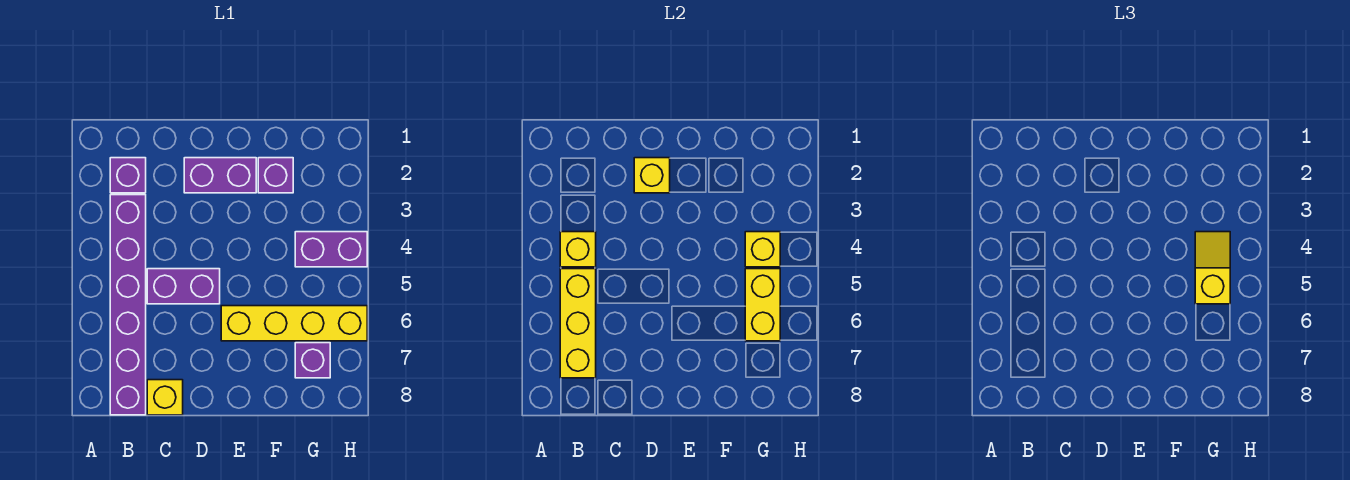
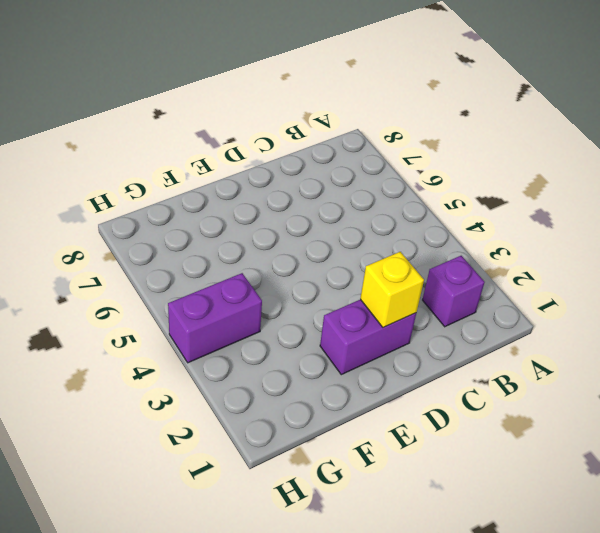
none -> purple 1x6 brick [110,195,146,415]
none -> purple 1x2 brick [147,269,220,304]
none -> yellow 1x1 brick [147,380,183,415]

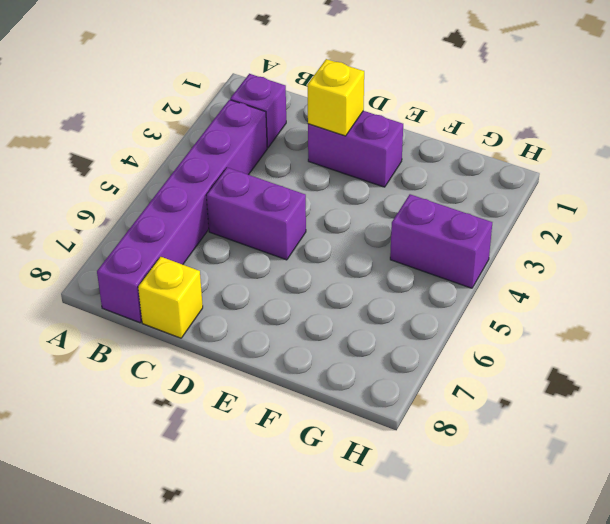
none -> yellow 1x4 brick [221,306,367,341]
none -> purple 1x1 brick [258,158,293,193]
none -> purple 1x1 brick [295,343,330,378]

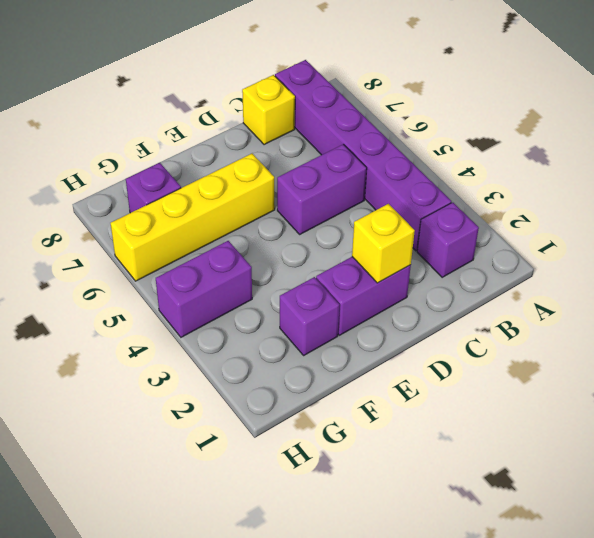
none -> yellow 1x1 brick [560,232,596,267]
none -> yellow 1x3 brick [560,269,596,378]
none -> yellow 1x1 brick [745,232,780,267]

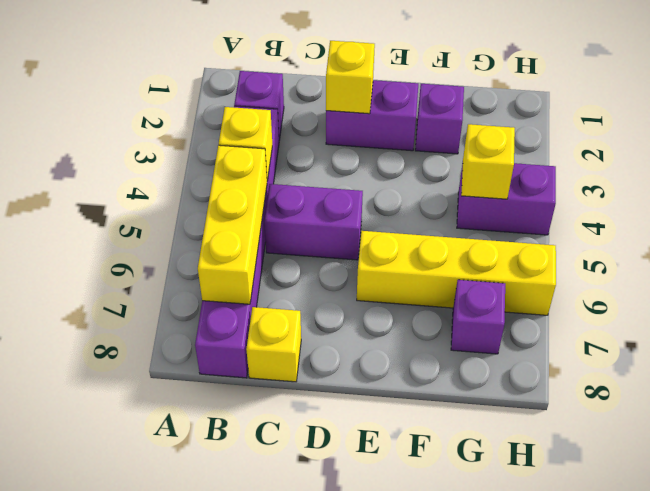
none -> yellow 1x2 brick [745,269,780,341]
none -> yellow 1x2 slope [1195,232,1230,304]

